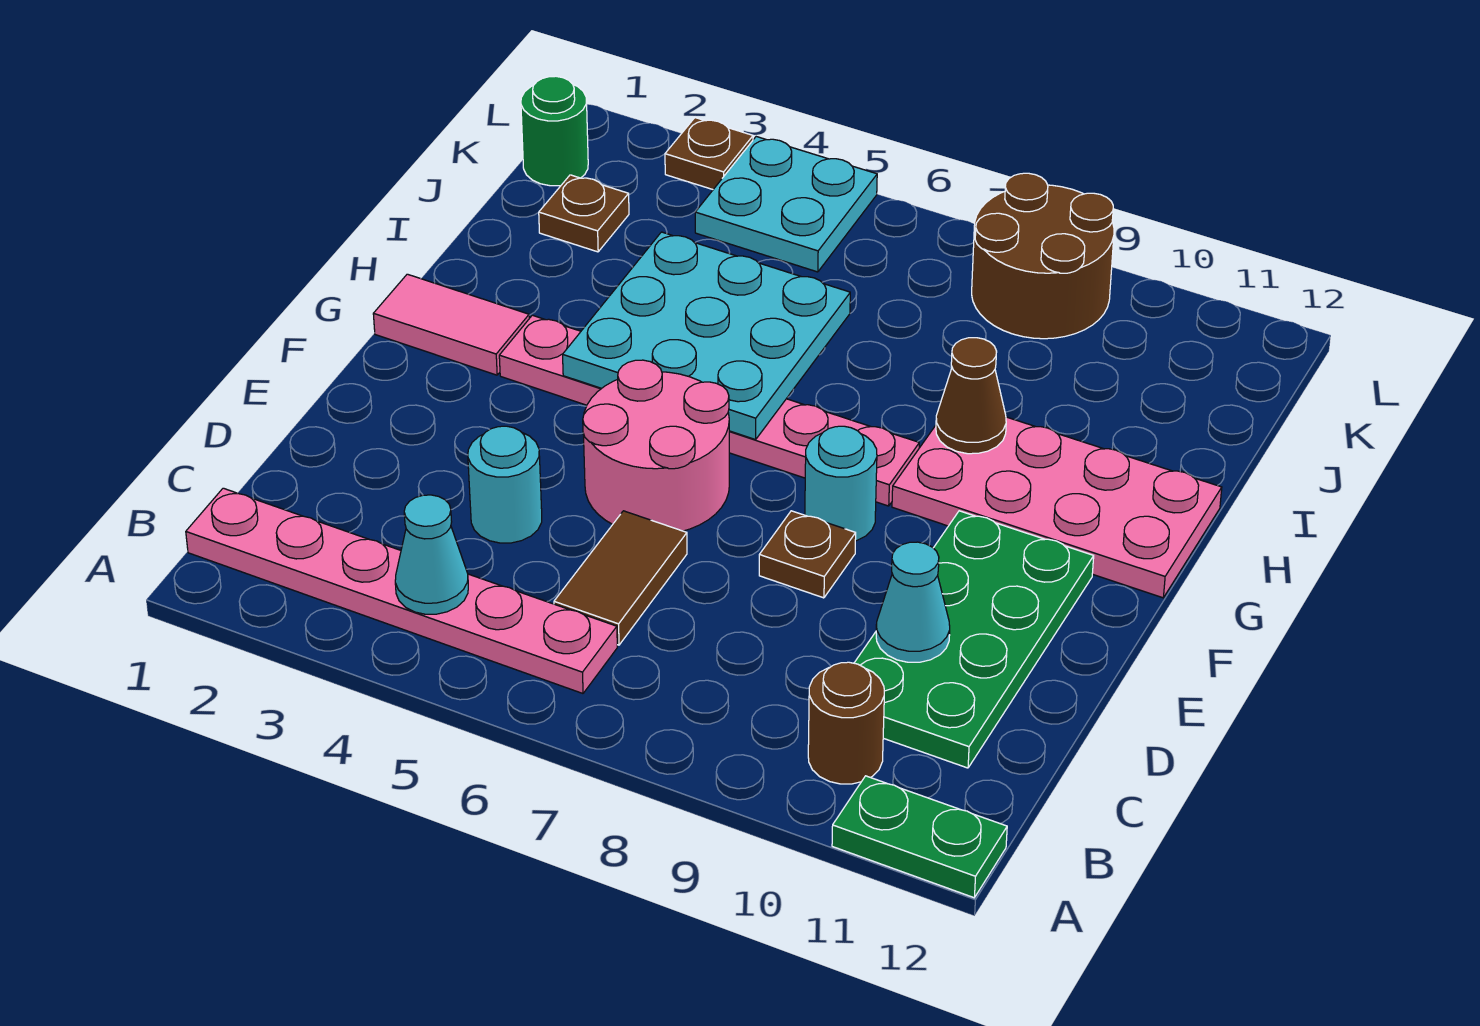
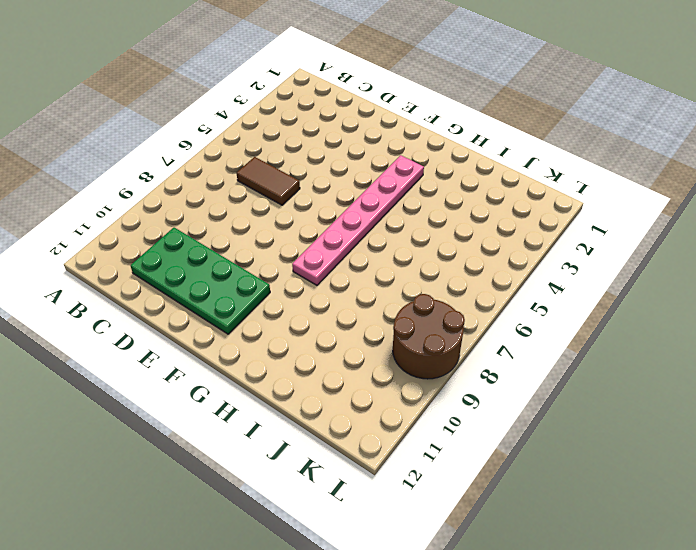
none -> green 1x2 plate [832,776,1007,898]
none -> pink 1x6 plate [186,488,617,693]
none -> brown 1x1 round brick [808,662,884,784]

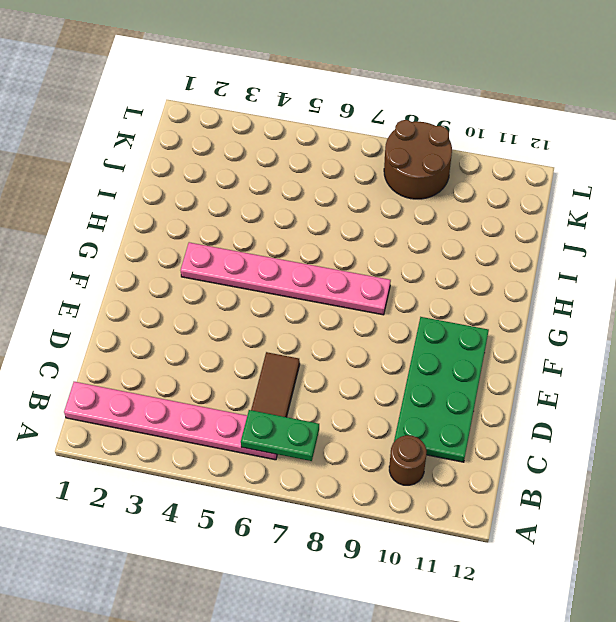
green 1x2 plate [241,410,319,461] -> green 1x2 plate moved to [832,776,1007,898]
none -> cyan 1x1 round brick [468,426,542,543]
none -> pink 2x2 round brick [583,360,729,531]
none -> brown 1x1 plate [759,511,856,598]

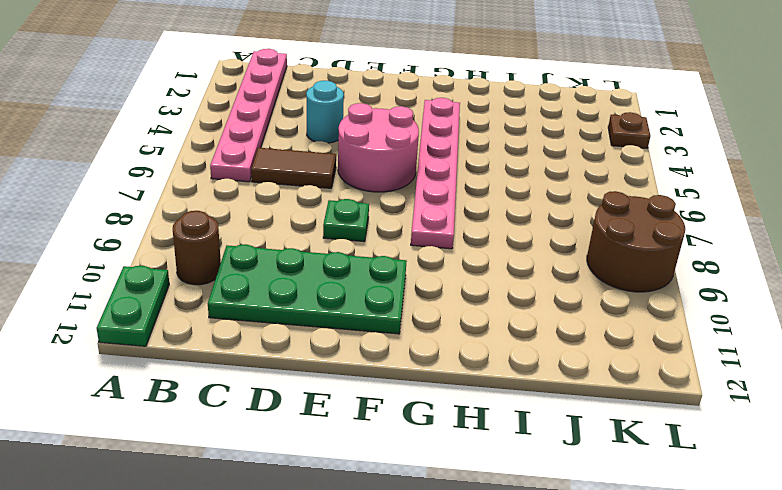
green 1x1 plate [323,199,369,242] -> brown 1x1 plate [759,511,856,598]
none -> cyan 1x1 round brick [805,426,877,541]
none -> pink 1x2 tile [373,274,529,375]
none -> pink 2x4 plate [892,417,1222,598]

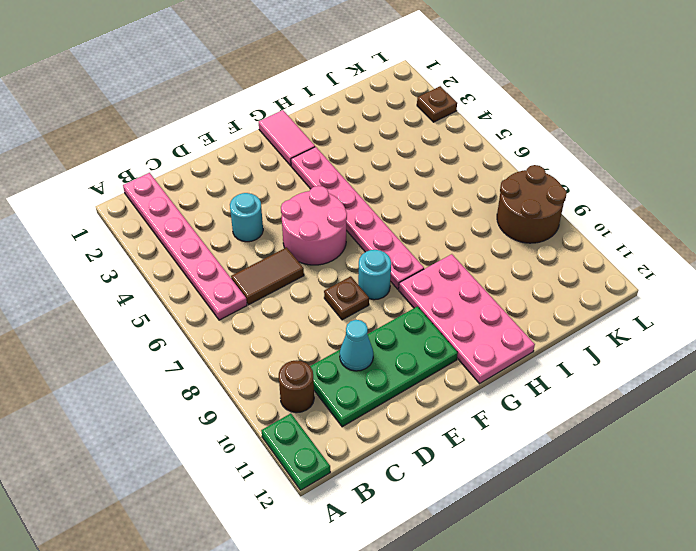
none -> brown 1x1 plate [539,175,629,252]
none -> green 1x1 round brick [521,76,588,186]
none -> cyan 2x2 plate [695,137,877,272]

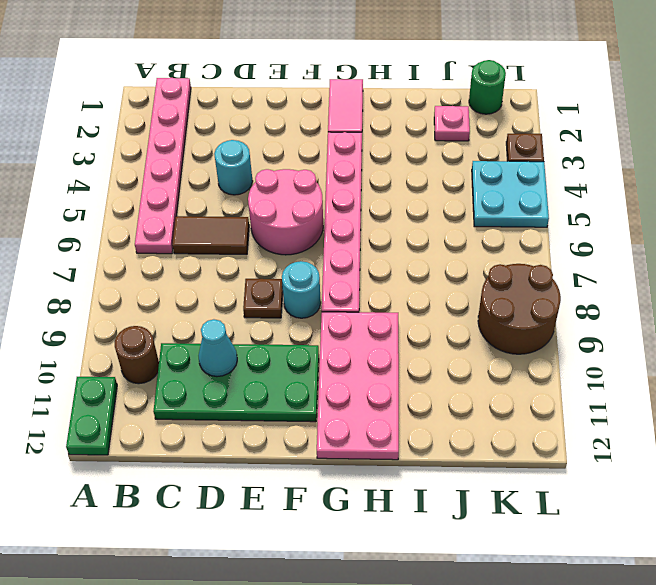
pink 1x1 plate [434,106,470,141] -> brown 1x1 plate [539,175,629,252]
none -> cyan 1x1 cone [395,495,468,614]
none -> cyan 3x3 plate [563,232,850,440]
none -> brown 1x1 cone [936,338,1006,454]

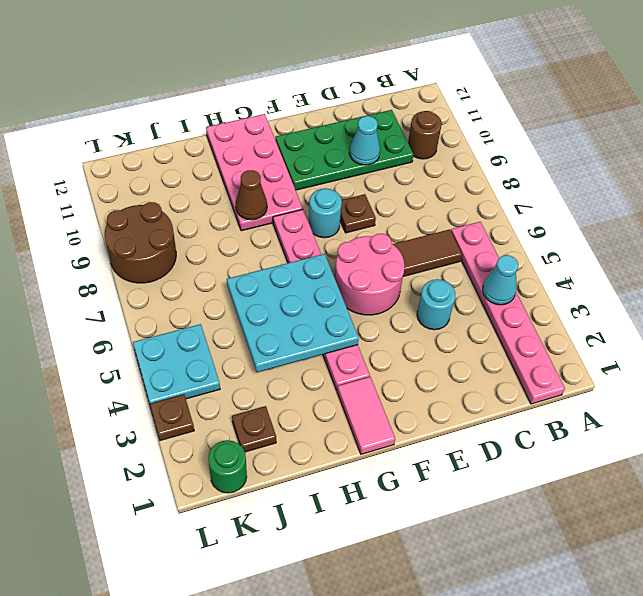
none -> green 1x2 plate [832,776,1007,898]

